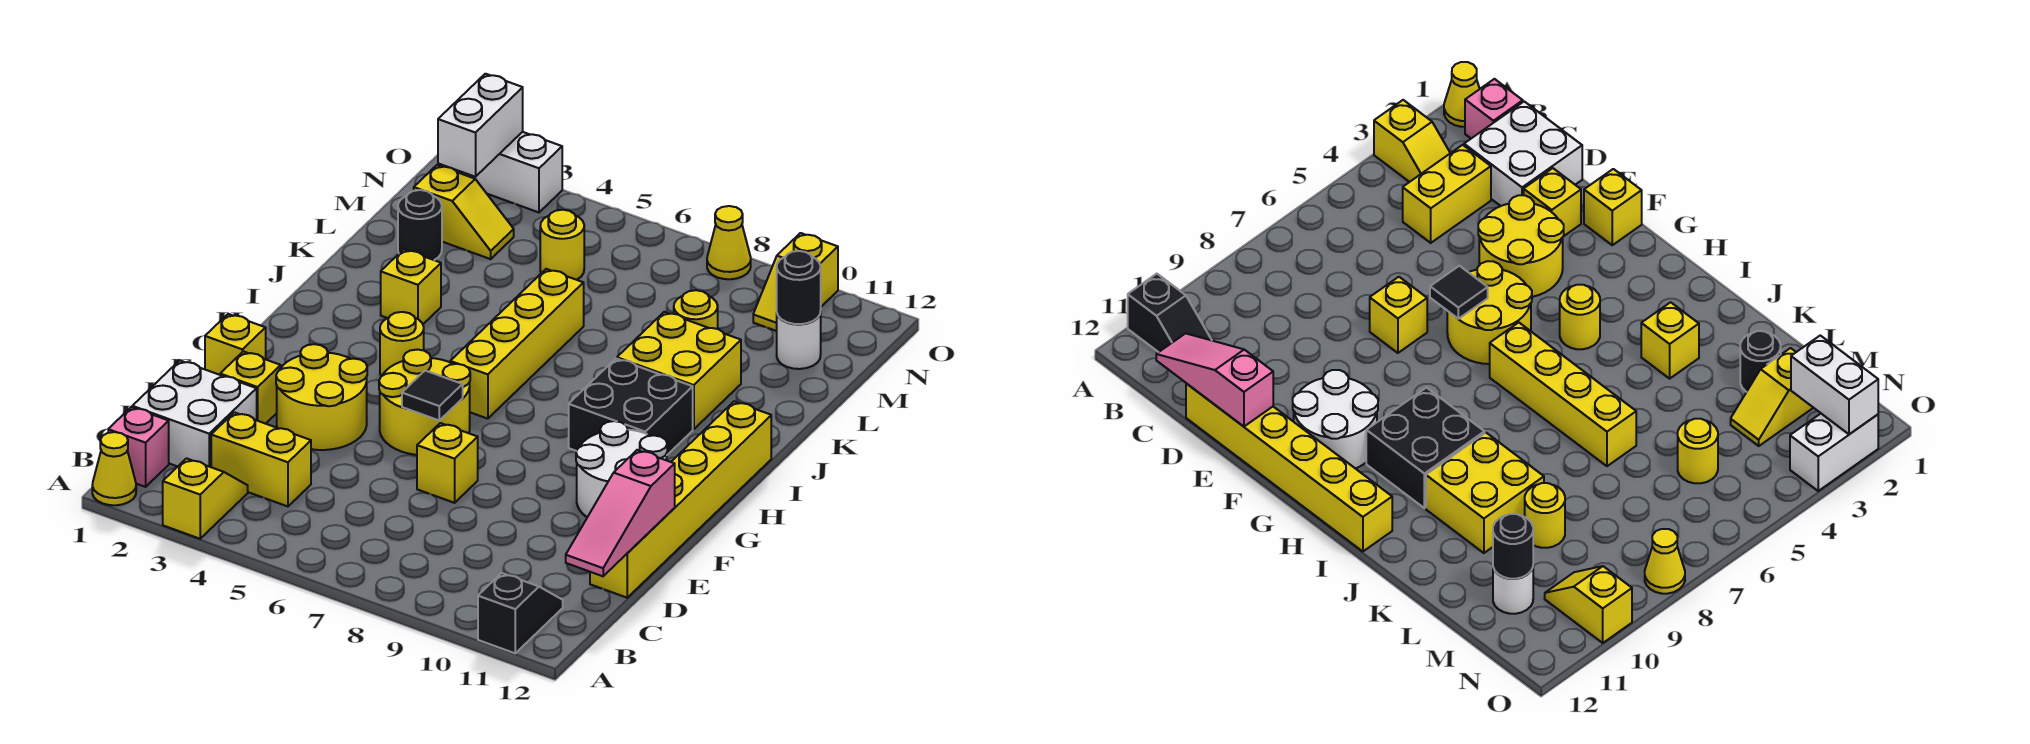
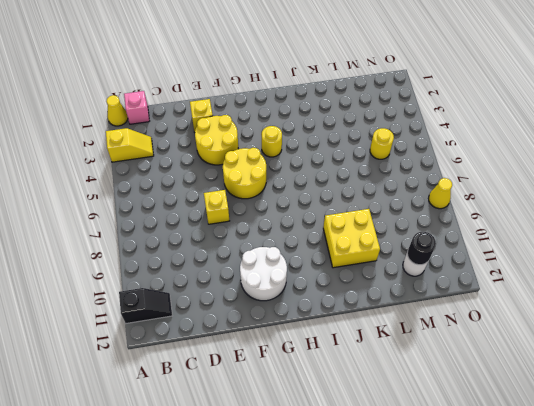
none -> white 2x2 brick [132,360,257,467]
none -> yellow 1x2 brick [211,412,311,506]
none -> yellow 1x6 brick [590,401,771,598]
none -> yellow 1x1 brick [205,314,266,375]

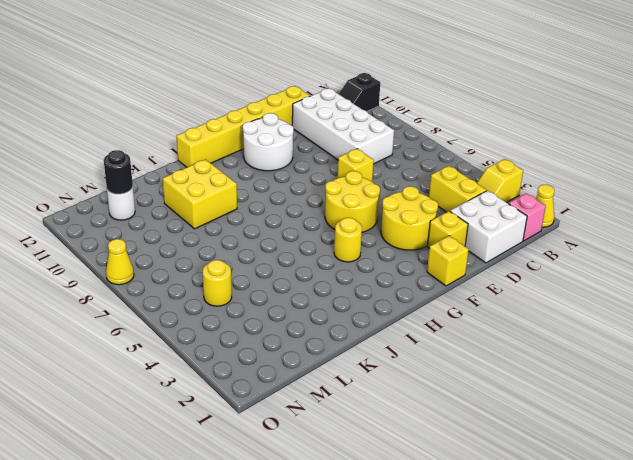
white 2x4 brick [292,89,394,164] -> none
none -> yellow 1x4 brick [450,269,584,419]
none -> black 2x2 brick [569,359,693,455]
none -> yellow 1x1 brick [381,249,441,324]
none -> black 1x1 round brick [398,190,442,260]

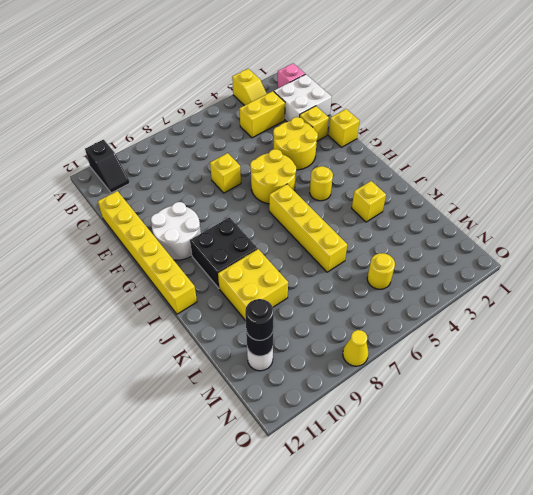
black 1x1 round brick [245,299,274,340] -> black 1x1 round brick moved to [398,190,442,260]
none -> yellow 1x1 cone [92,432,136,505]
none -> yellow 1x1 round brick [674,290,718,329]
none -> yellow 1x2 slope [414,165,514,259]
none -> yellow 1x2 slope [753,233,838,331]

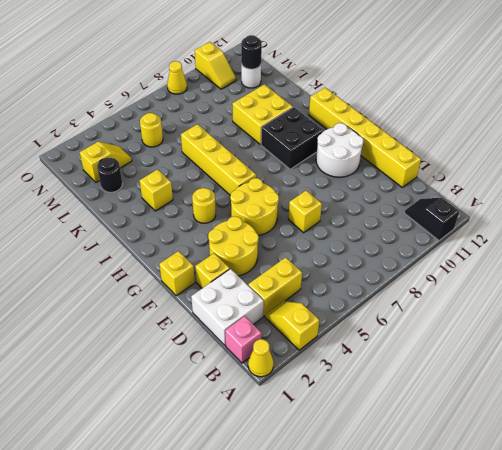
none -> yellow 1x1 round brick [674,290,718,329]
none -> white 1x2 brick [462,132,562,212]
none -> pink 1x3 slope [566,450,675,576]
none -> black 1x1 tile [402,371,463,420]

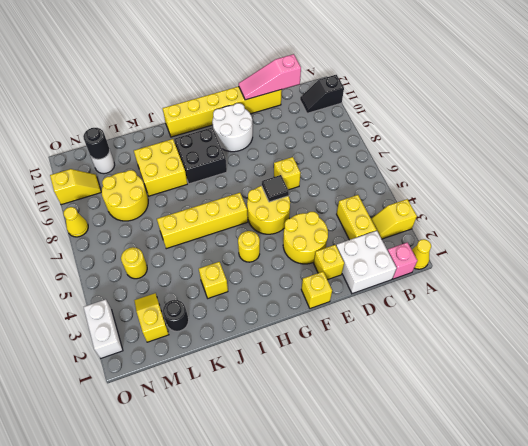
pink 1x3 slope [239,54,301,100] -> pink 1x3 slope turned to [566,450,675,576]
yellow 2x2 round brick [102,170,148,221] -> yellow 1x1 round brick [674,290,718,329]
none -> white 1x2 brick [438,74,523,177]

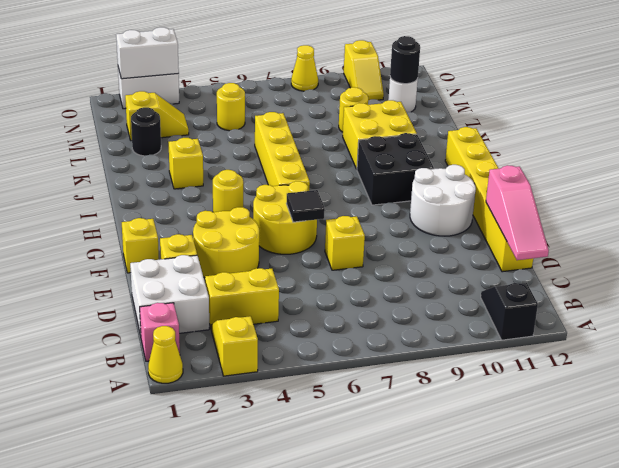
white 1x2 brick [116,27,179,79] -> white 1x2 brick turned to [438,74,523,177]

